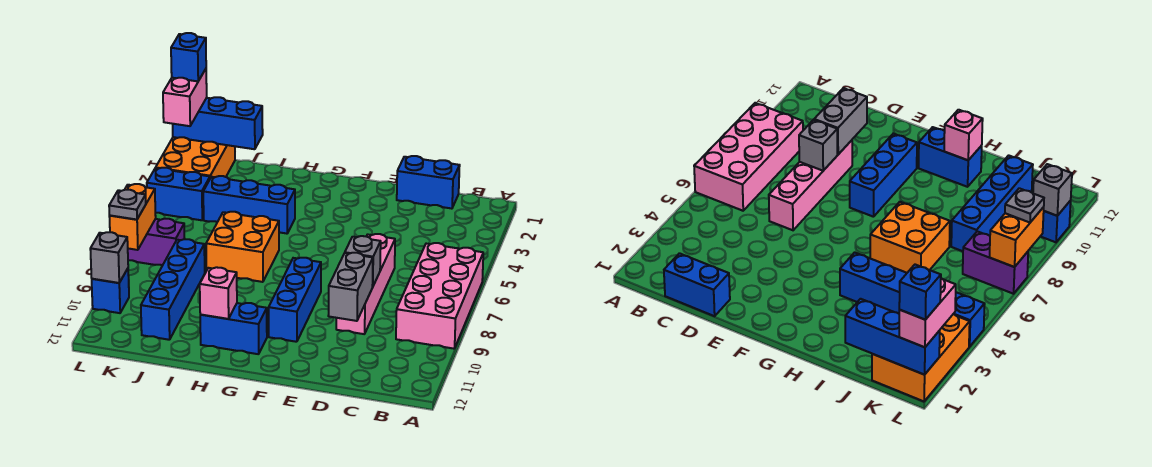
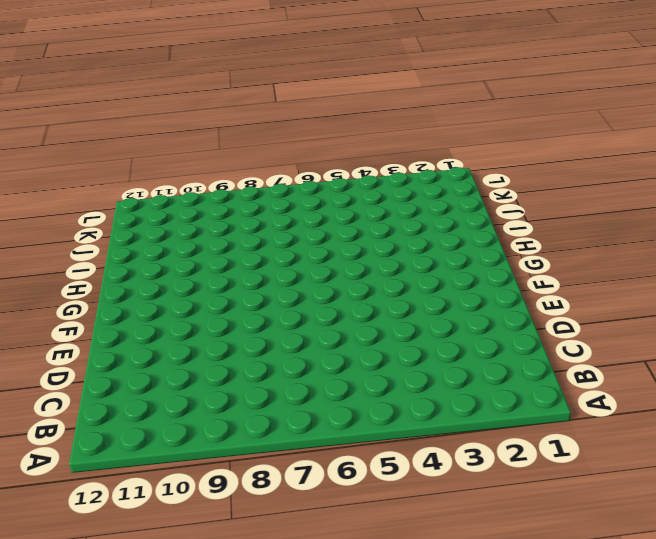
none -> pink 2x4 brick [396,243,483,349]
none -> blue 1x2 brick [397,156,460,209]
none -> pink 1x4 brick [336,234,395,334]

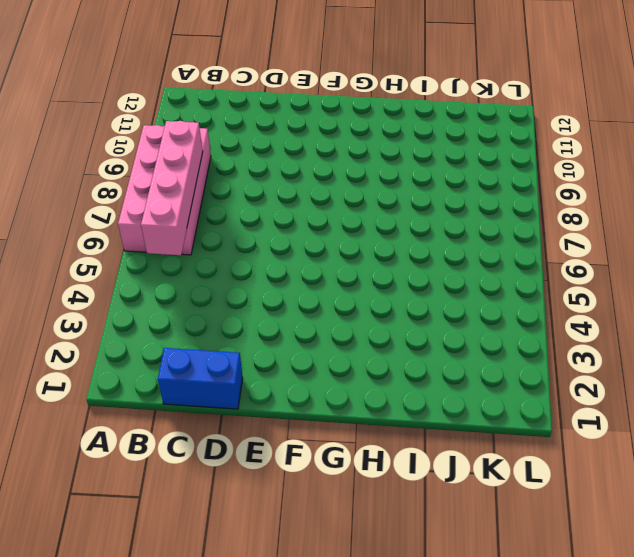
pink 1x4 brick [141,121,203,255] -> pink 1x4 brick moved to [336,234,395,334]
none -> blue 1x3 brick [269,258,321,342]
none -> blue 1x2 brick [200,303,267,354]
none -> blue 1x3 brick [203,176,295,234]

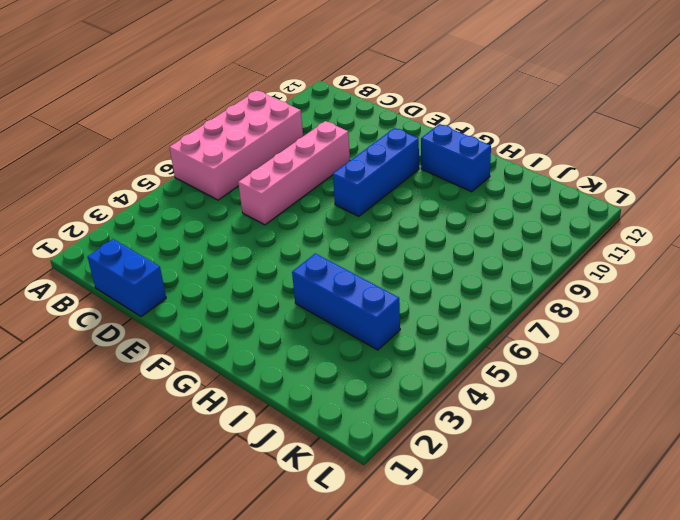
none -> orange 2x2 brick [206,212,279,282]
none -> blue 1x4 brick [141,239,205,340]
none -> orange 2x3 brick [156,137,235,178]

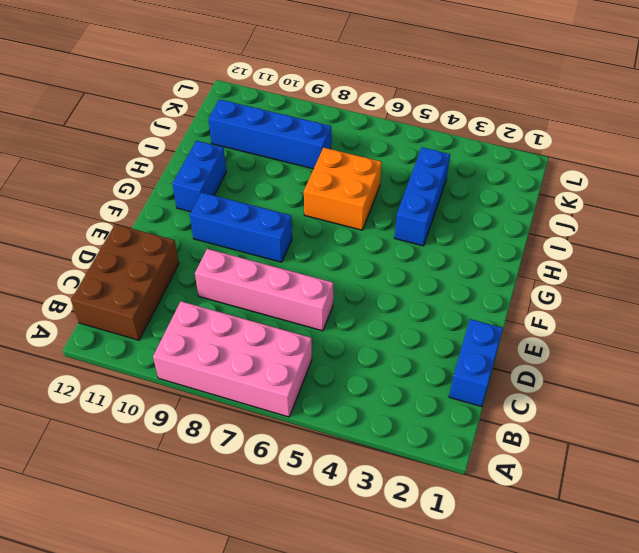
brown 2x3 brick [71,224,179,340] -> none
none -> orange 2x3 brick [156,137,235,178]
none -> blue 1x2 brick [147,168,210,220]
none -> purple 1x2 brick [128,219,185,265]

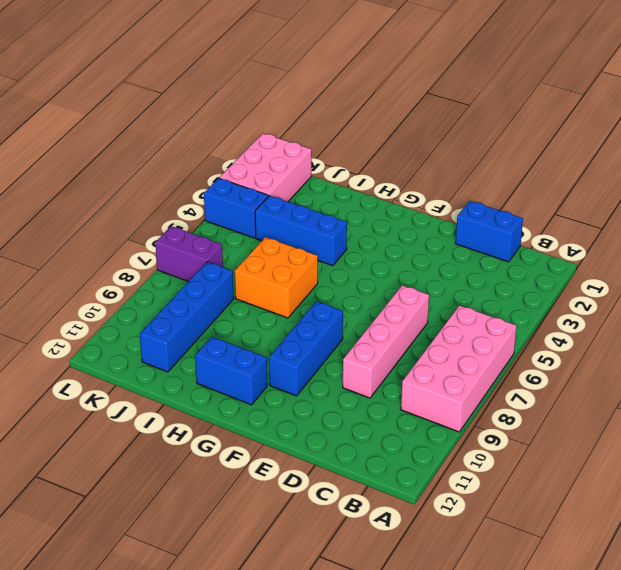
pink 2x3 brick [219,133,311,202] -> orange 2x3 brick [156,137,235,178]
none -> blue 1x1 brick [92,269,129,313]
none -> grey 1x1 brick [345,236,381,287]
none -> grey 1x2 brick [328,253,373,321]

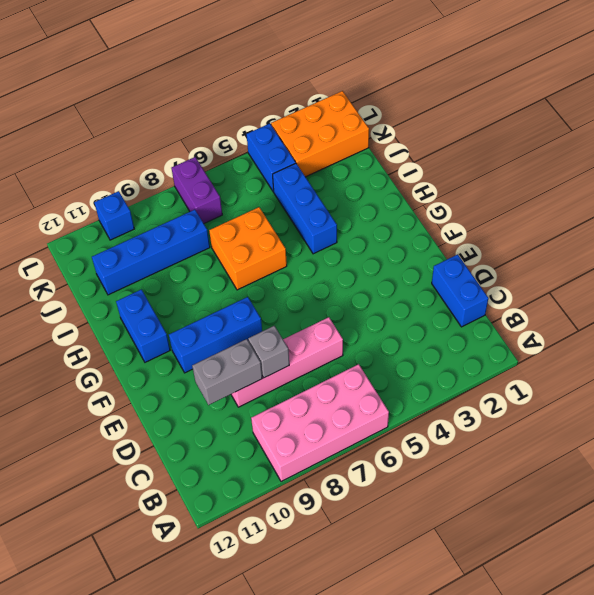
none -> pink 1x1 brick [200,267,237,319]
none -> blue 1x3 brick [173,97,263,149]
none -> orange 1x2 brick [109,184,156,250]

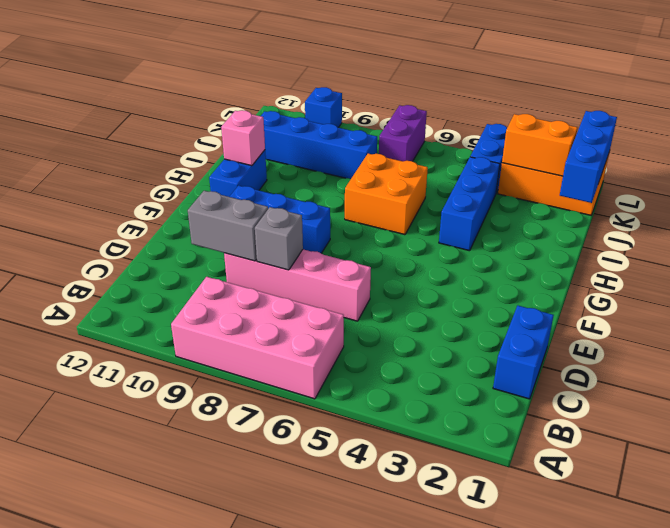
orange 1x2 brick [502,114,578,176] -> orange 1x2 brick moved to [109,184,156,250]
none -> grey 1x1 brick [90,232,128,283]
none -> pink 1x2 brick [163,69,207,126]
none -> grey 1x1 plate [109,190,146,220]

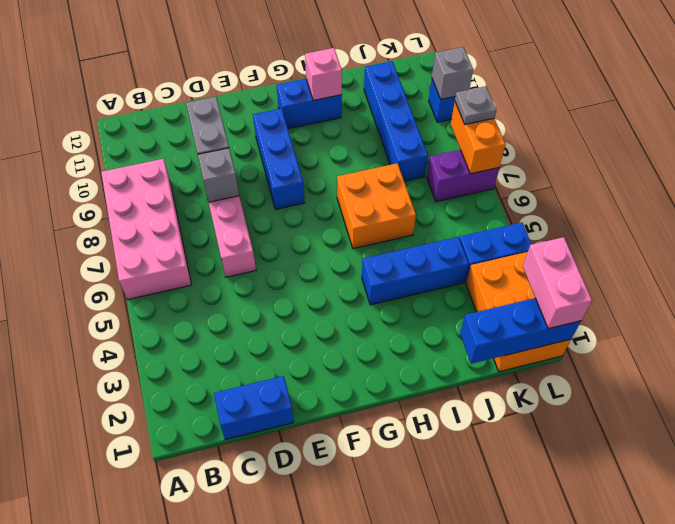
none -> blue 1x1 brick [171,33,206,81]

